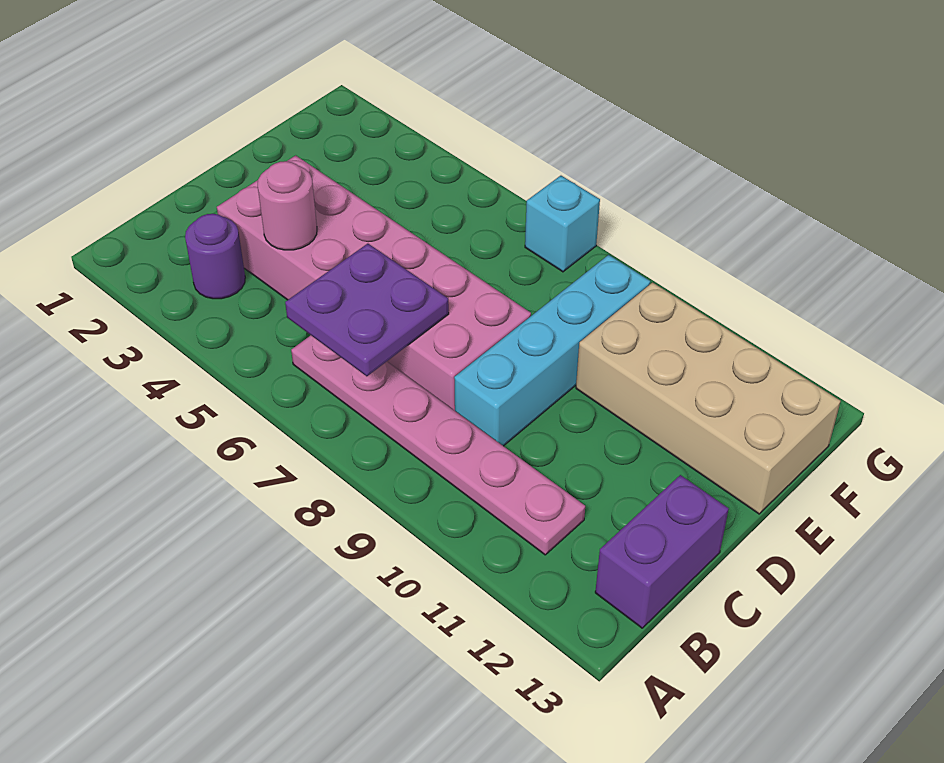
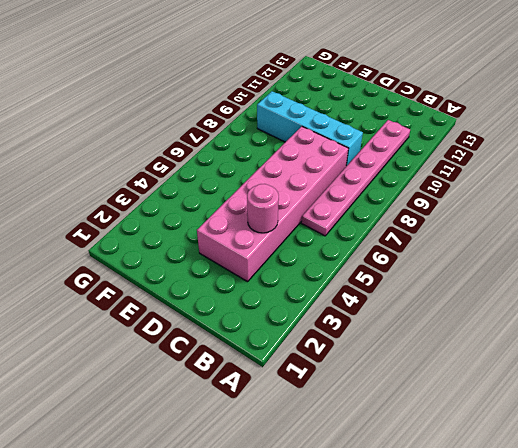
none -> purple 1x1 round brick [185,214,245,299]
none -> purple 1x2 brick [595,475,729,628]

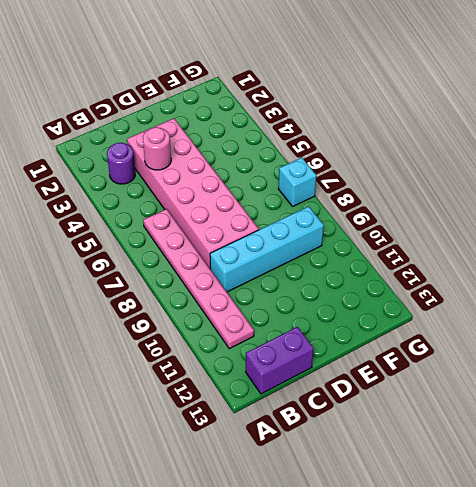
none -> tan 2x4 brick [576,282,841,514]
none -> purple 2x2 plate [285,244,449,376]

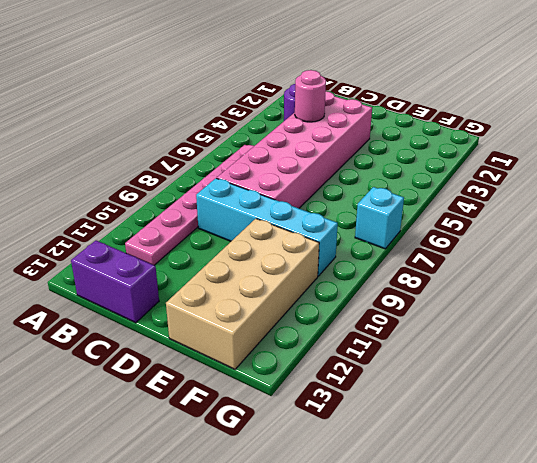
none -> purple 2x2 plate [285,244,449,376]

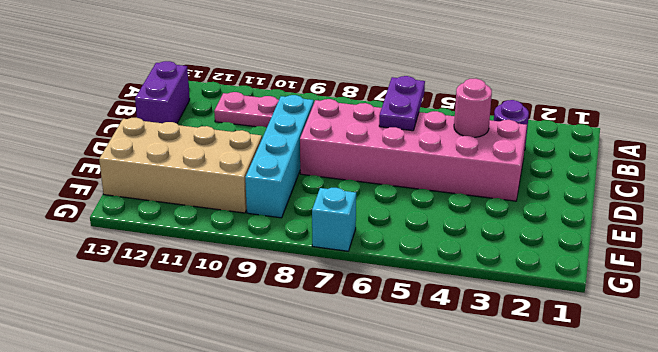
purple 1x2 plate [379,76,425,131] -> purple 2x2 plate [285,244,449,376]

